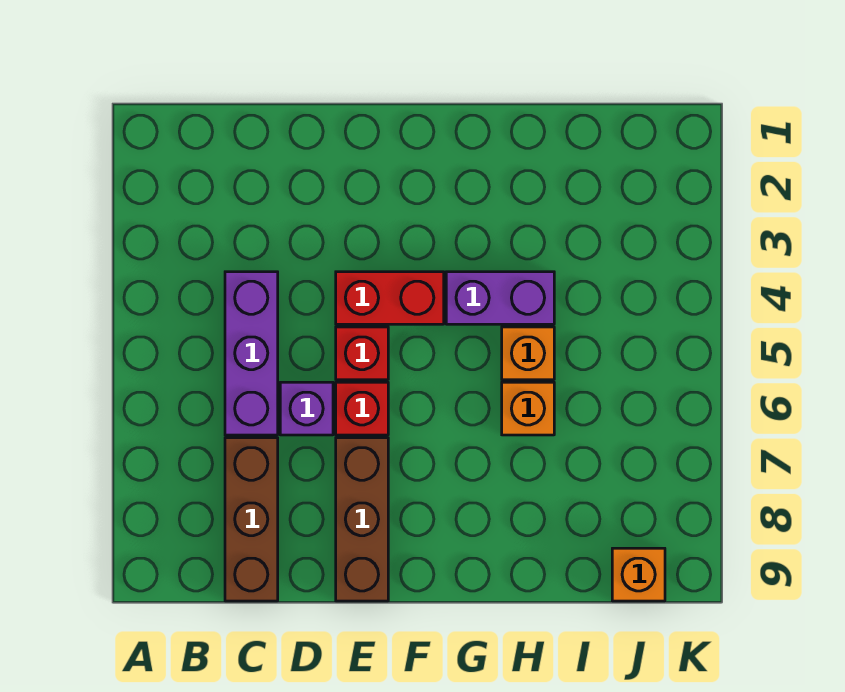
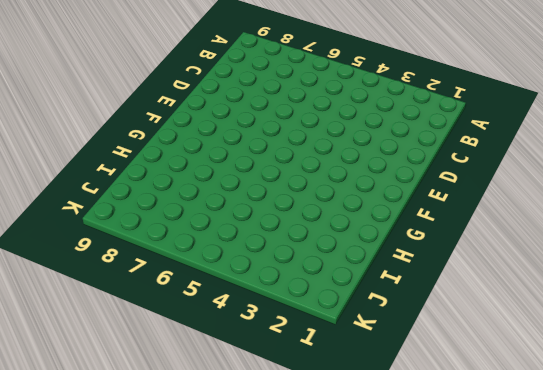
none -> purple 1x3 brick [225,272,278,435]
none -> brown 1x3 brick [225,438,278,601]

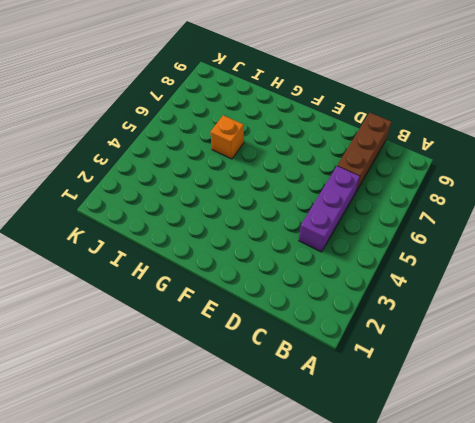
none -> purple 1x1 brick [280,382,333,435]
none -> red 1x2 brick [336,272,444,324]

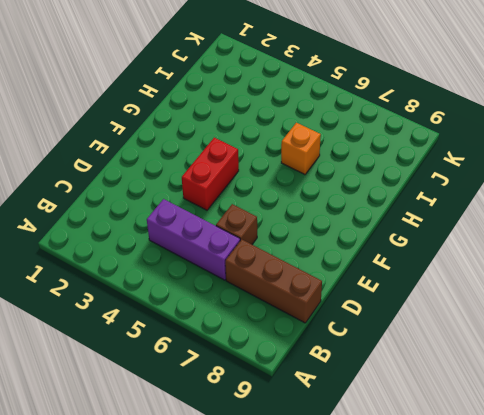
brown 1x1 brick [216,204,257,244] -> purple 1x1 brick [280,382,333,435]
none -> red 1x1 brick [336,327,388,380]
none -> red 1x1 brick [336,382,388,435]

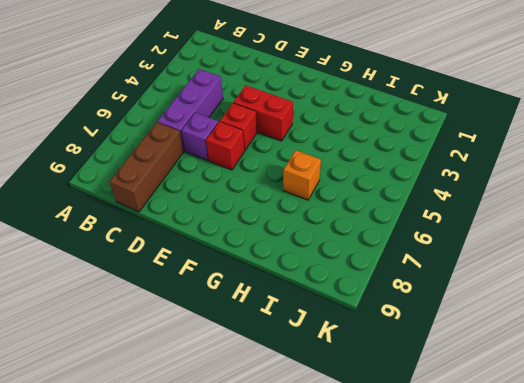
none -> brown 1x3 brick [336,438,388,601]
none -> purple 1x2 brick [446,272,554,324]

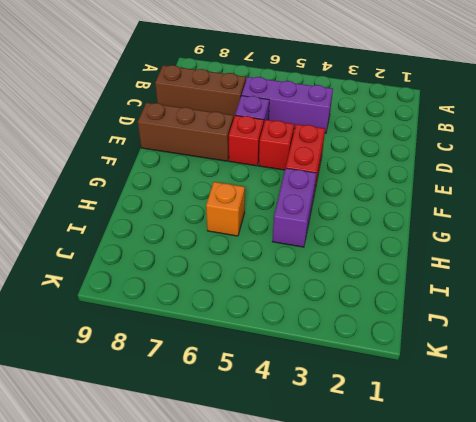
none -> orange 1x1 brick [502,327,554,380]
none -> orange 1x1 brick [612,548,665,601]

